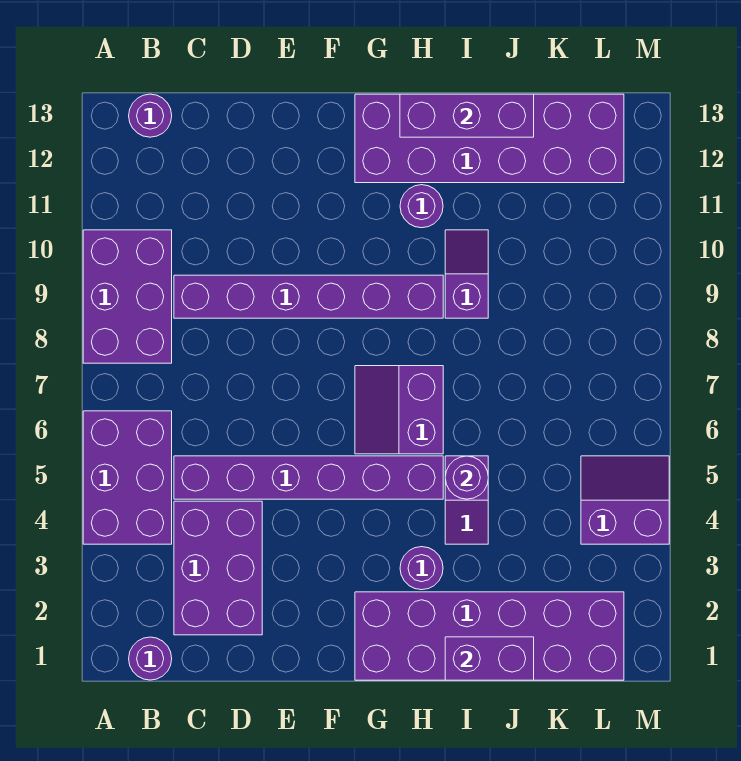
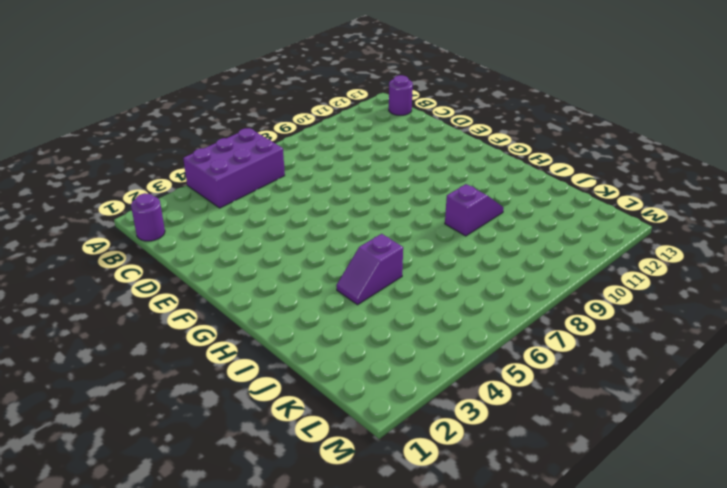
none -> purple 2x3 brick [83,230,172,363]
none -> purple 2x3 brick [174,501,262,635]
none -> purple 1x6 brick [174,456,443,499]

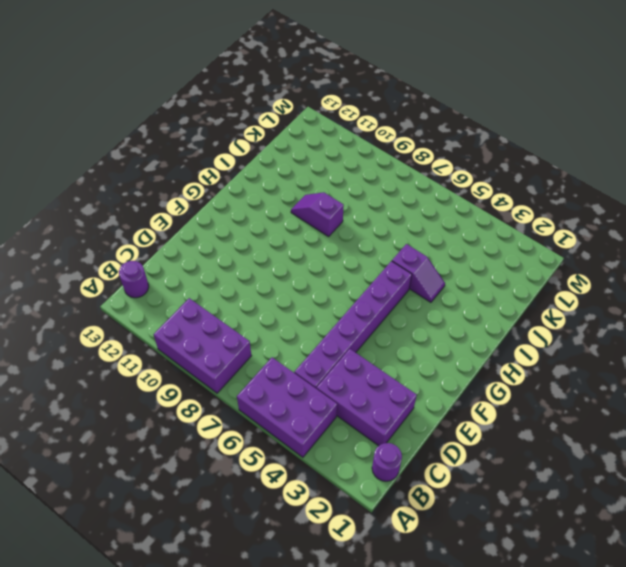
none -> purple 1x6 brick [174,275,443,318]
none -> purple 2x6 brick [355,592,624,680]
none -> purple 2x2 slope [355,366,443,454]

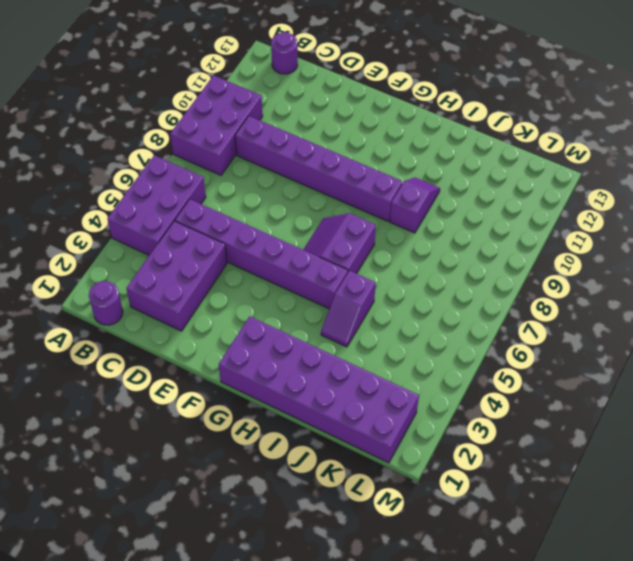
none -> purple 2x6 brick [355,94,624,183]
none -> purple 1x1 round brick [400,547,443,590]
none -> purple 1x1 round brick [400,185,443,228]

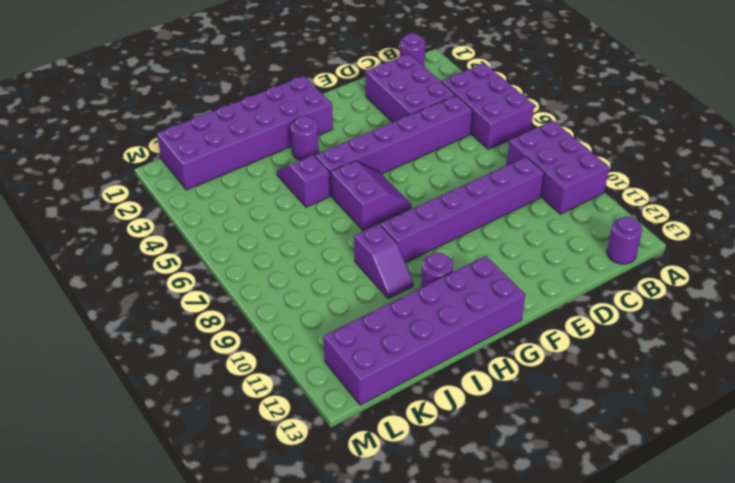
none -> purple 2x2 slope [581,456,669,544]
none -> purple 1x3 brick [400,94,534,137]
none -> purple 1x2 brick [445,637,534,680]

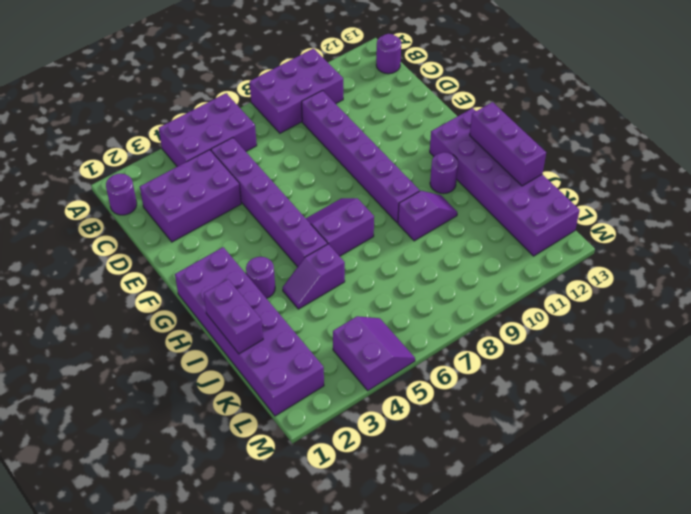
none -> purple 1x1 round brick [445,456,488,499]

